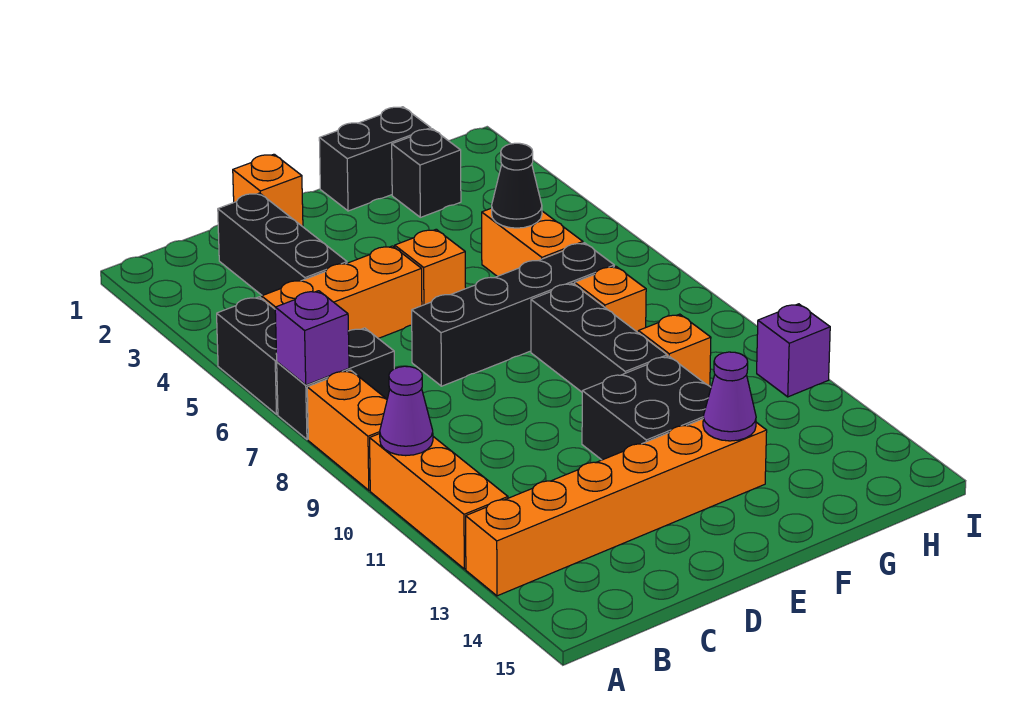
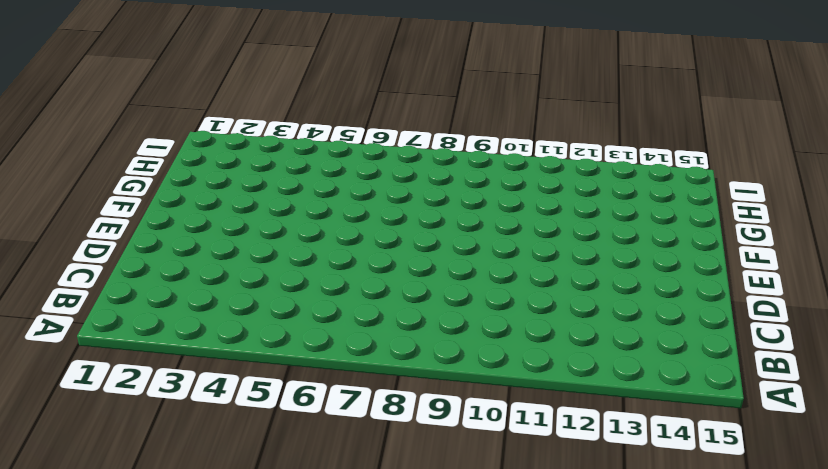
none -> black 1x2 brick [217,297,278,414]
none -> black 1x2 brick [277,328,394,439]
none -> orange 1x2 brick [307,370,387,490]

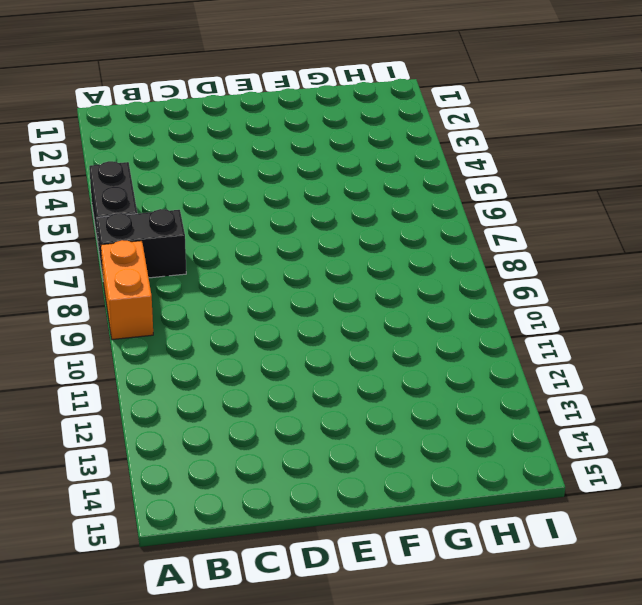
none -> orange 1x3 brick [370,434,508,569]
none -> orange 1x6 brick [466,419,767,596]
none -> orange 1x3 brick [262,246,422,338]

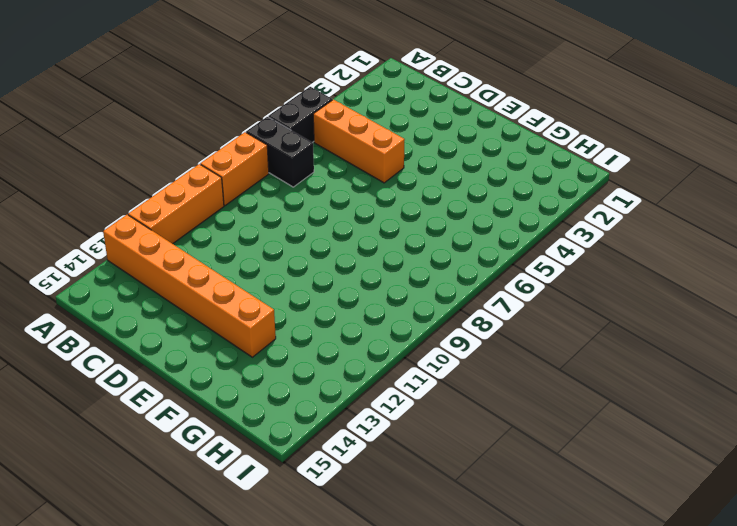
none -> black 1x3 brick [218,193,347,296]
none -> orange 1x1 brick [233,154,303,227]
none -> black 1x4 brick [412,243,614,386]

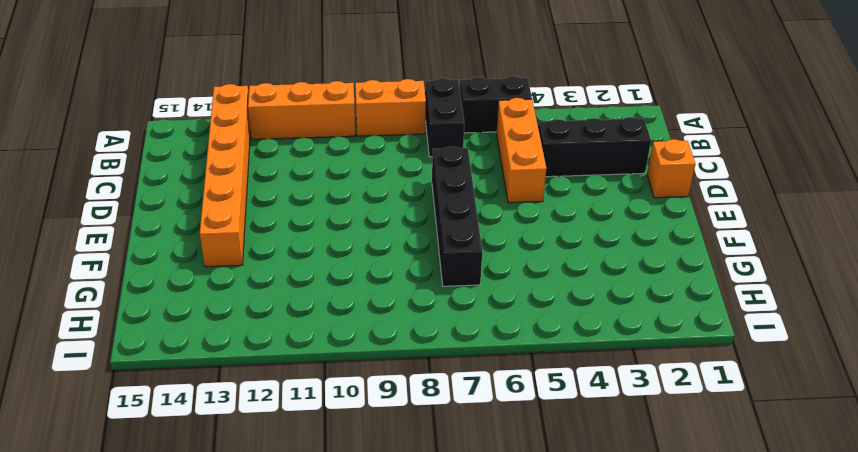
none -> orange 1x1 brick [395,229,466,305]
none -> black 2x2 brick [582,356,711,460]
none -> black 1x2 brick [319,107,431,211]

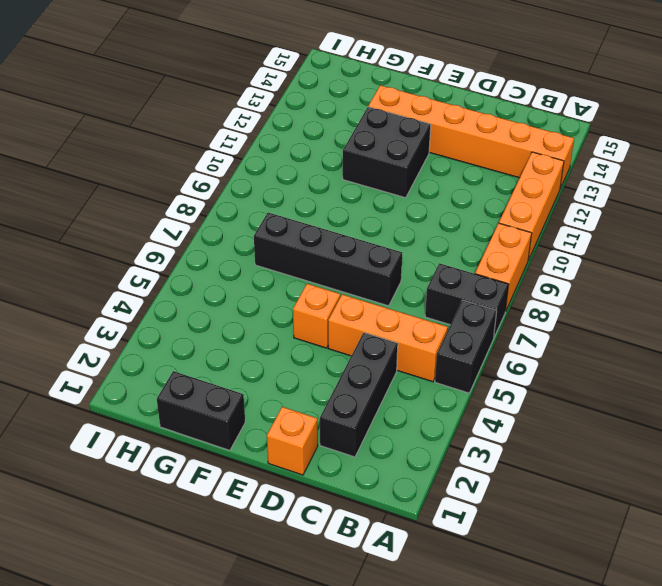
none -> black 1x3 brick [531,283,667,392]
none -> black 1x1 brick [392,129,461,217]
none -> orange 1x2 brick [482,208,583,276]

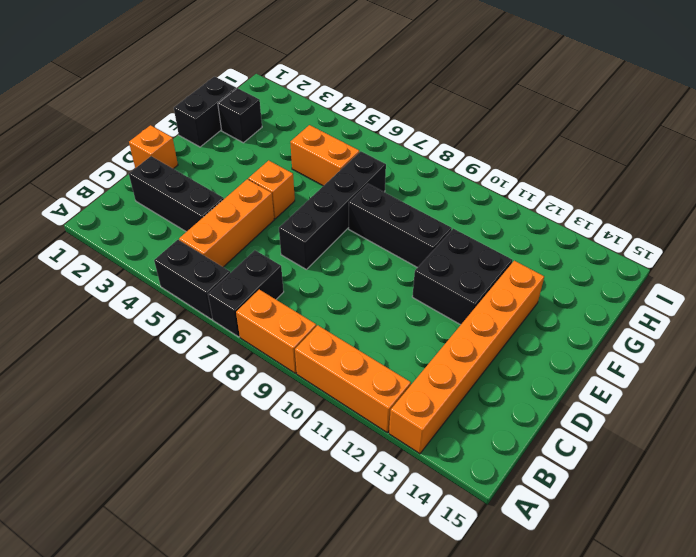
none -> orange 1x1 brick [575,266,646,332]
none -> orange 1x1 brick [638,314,711,386]
none -> purple 1x1 brick [757,304,830,397]

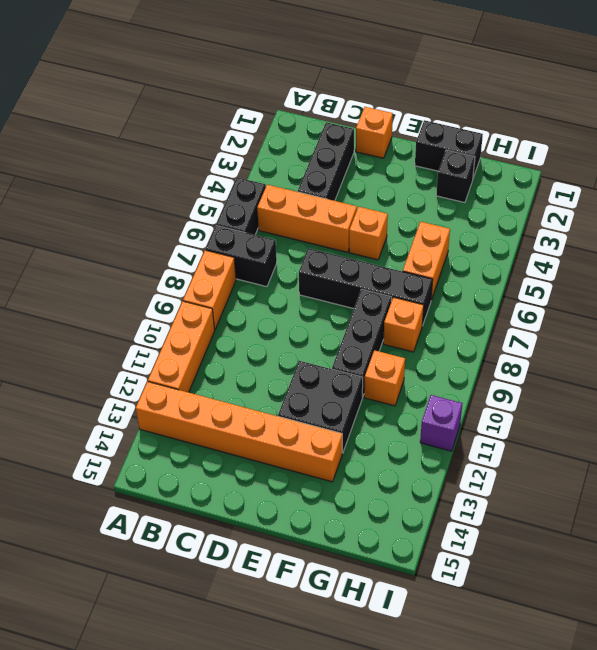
none -> purple 1x1 brick [275,291,349,385]
none -> purple 1x1 cone [380,366,433,456]
none -> purple 1x1 cone [703,352,756,441]

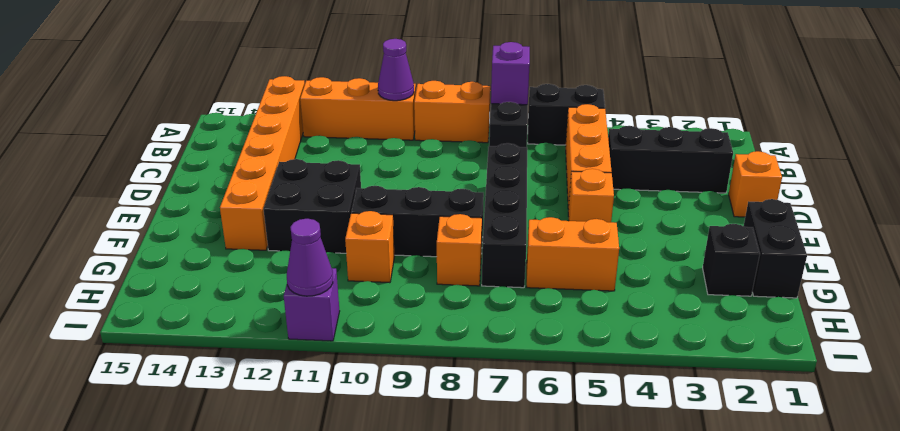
purple 1x1 cone [287,219,333,296] -> purple 1x1 cone moved to [703,352,756,441]
none -> black 1x1 cone [492,143,542,228]

